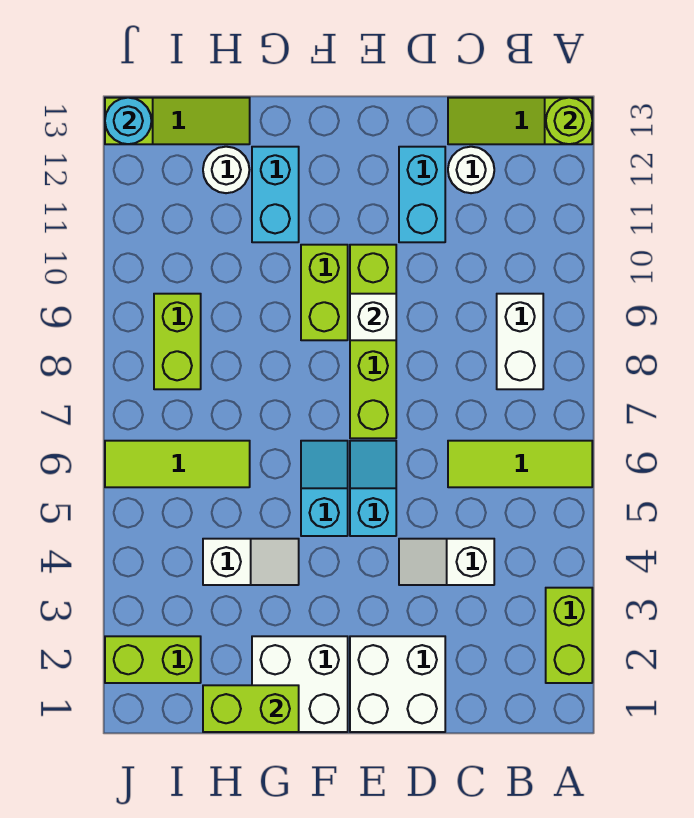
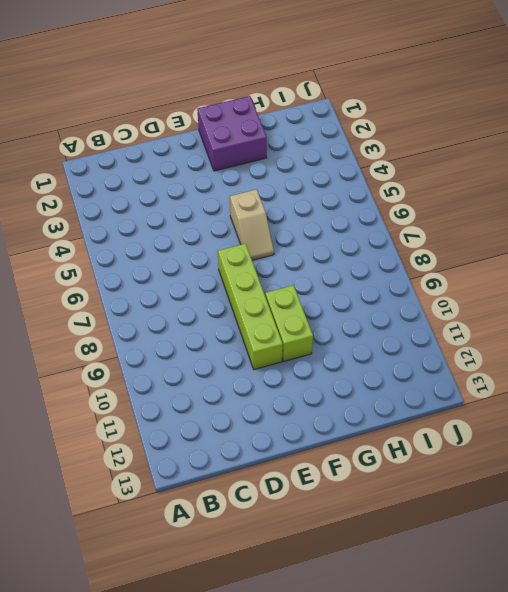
purple 2x2 brick [197,96,267,171] -> white 2x2 brick [252,636,348,732]
tan 1x2 slope [230,189,274,260] -> cyan 1x2 slope [301,441,348,536]
none -> lime 1x2 brick [546,588,592,683]
none -> lime 1x3 tile [448,441,592,487]
none -> lime 1x3 slope [448,98,592,144]

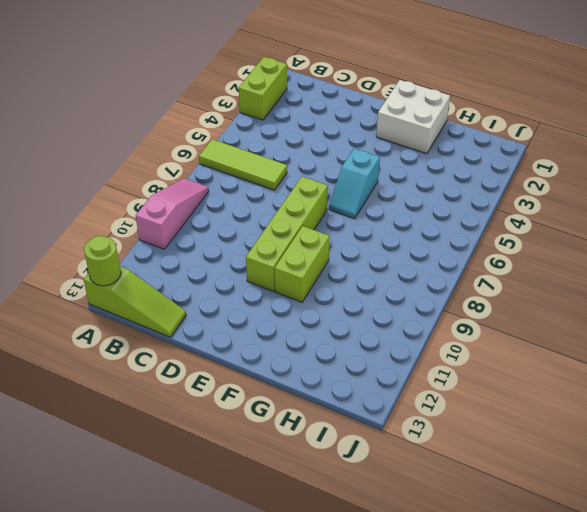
pink 1x3 slope [136,178,209,249] -> none
none -> white 1x2 brick [497,294,543,389]
none -> white 1x2 slope [399,539,494,585]
none -> white 1x1 round brick [448,147,494,193]

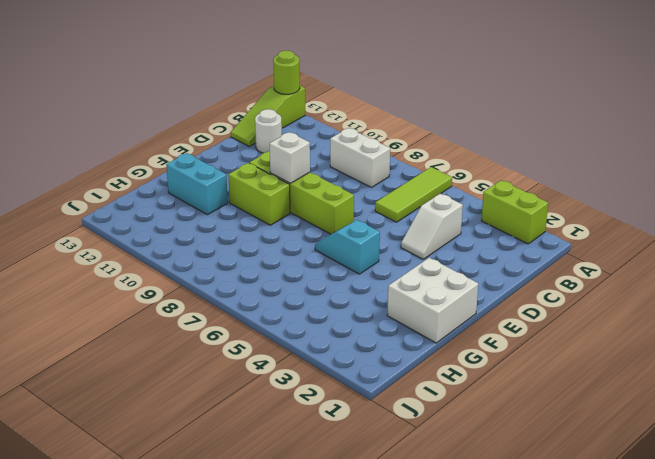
none -> white 2x2 brick [350,636,445,732]
none -> cyan 1x2 brick [399,147,445,242]
none -> cyan 1x2 slope [350,441,396,536]

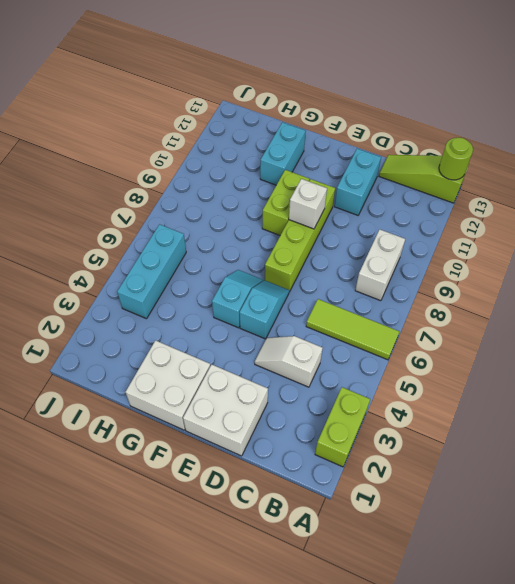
cyan 1x3 brick [117,224,186,319] -> lime 1x3 tile [105,441,250,487]
none -> white 1x1 round brick [448,147,494,193]
none -> white 1x2 slope [203,539,299,585]
none -> white 1x1 round brick [203,147,249,193]

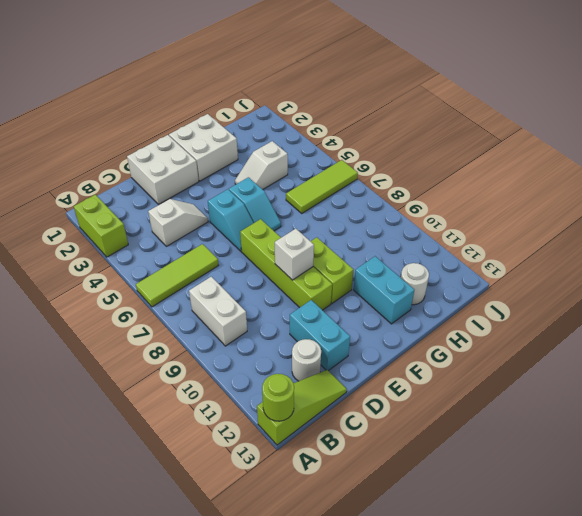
none -> lime 1x3 slope [105,98,250,144]
none -> lime 1x2 brick [105,636,201,683]
none -> lime 1x2 brick [154,294,201,389]

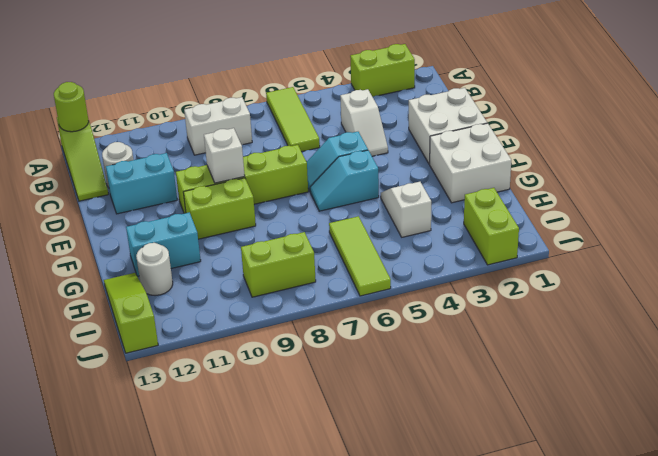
none -> lime 1x2 brick [203,685,299,732]
none -> cyan 1x1 round brick [105,98,151,144]

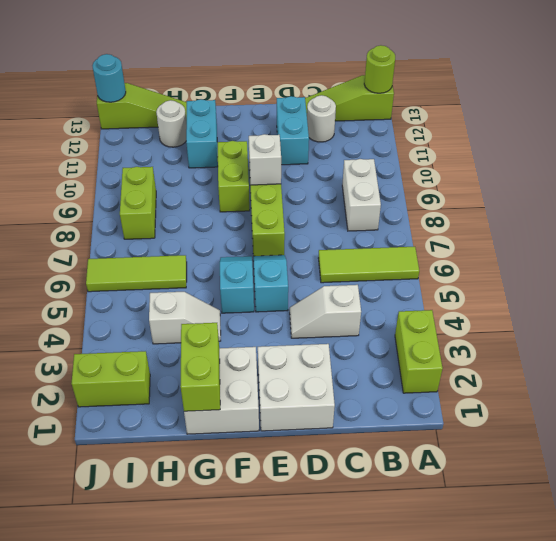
lime 1x2 brick [180,323,220,411] -> lime 1x2 brick turned to [203,685,299,732]

